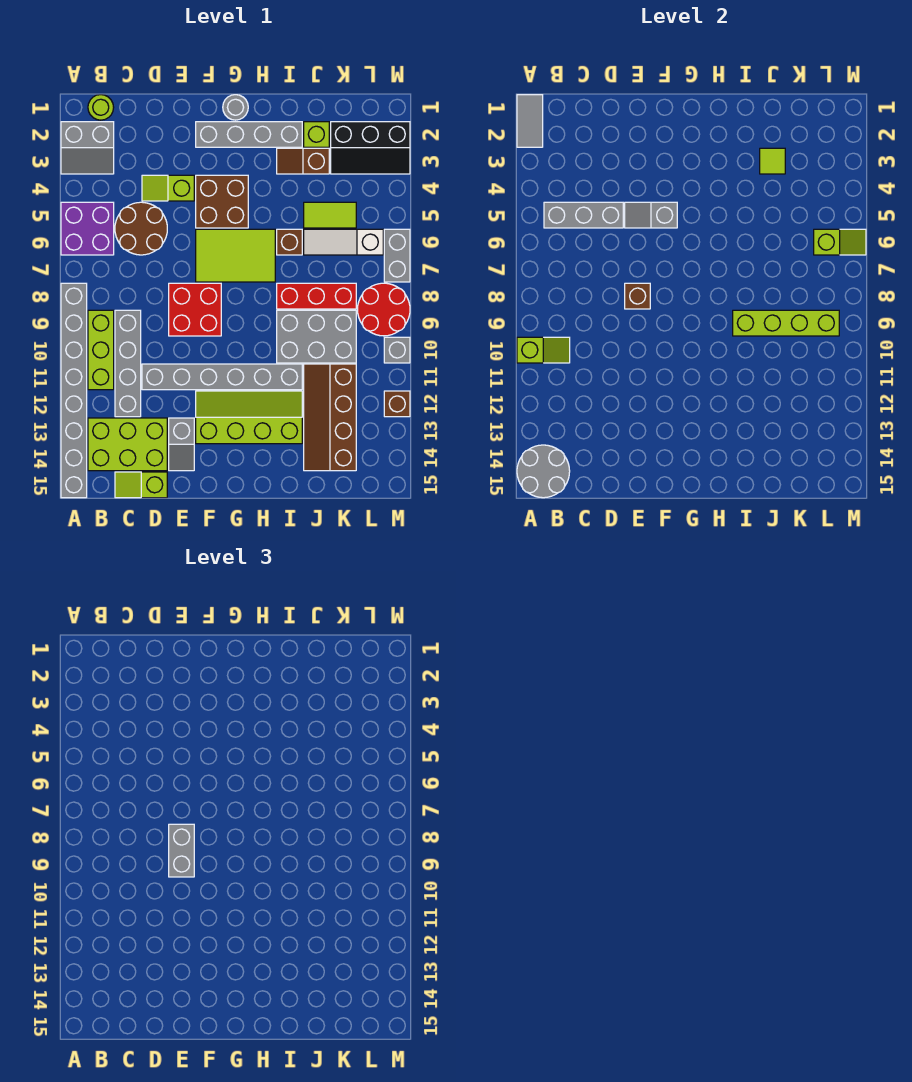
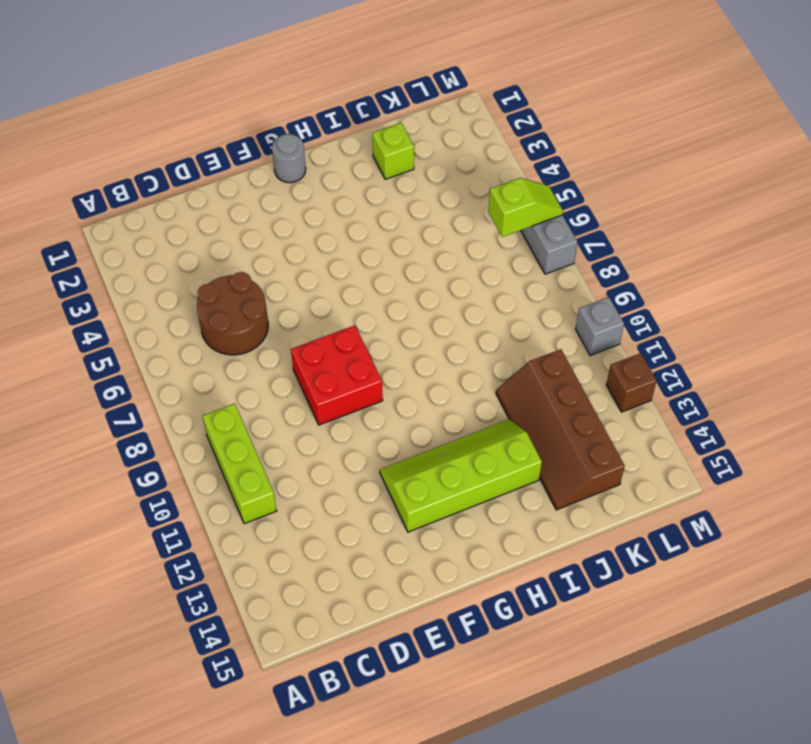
none -> grey 2x2 slope [61,122,114,174]
none -> purple 2x2 brick [61,202,114,255]
none -> grey 1x8 brick [61,283,87,498]
none -> lime 1x1 round brick [88,95,114,120]

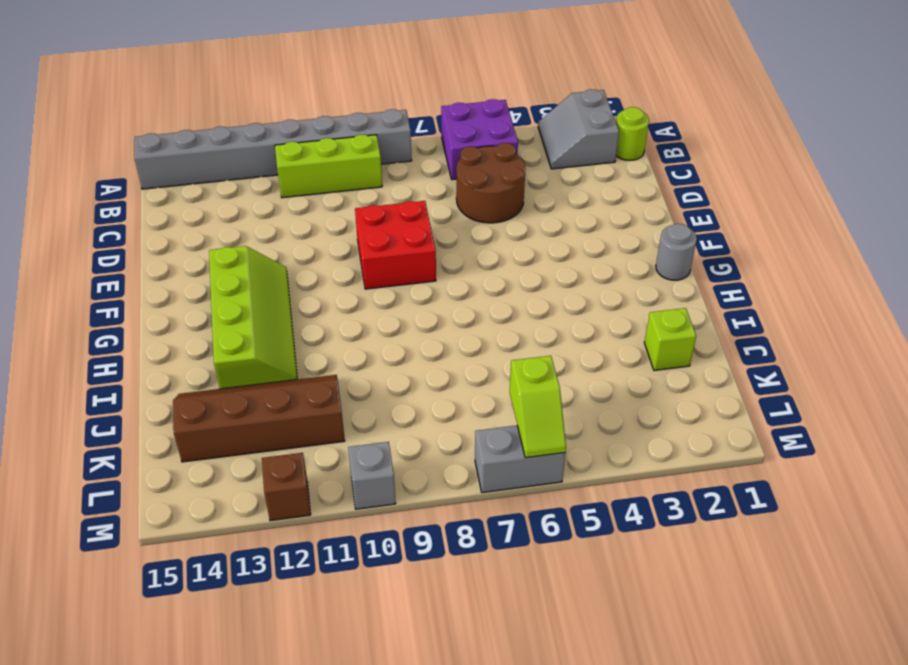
none -> lime 2x3 brick [88,418,167,471]
none -> grey 1x4 brick [115,310,141,417]
none -> lime 1x2 slope [115,472,167,498]
none -> lime 1x2 slope [142,175,194,201]

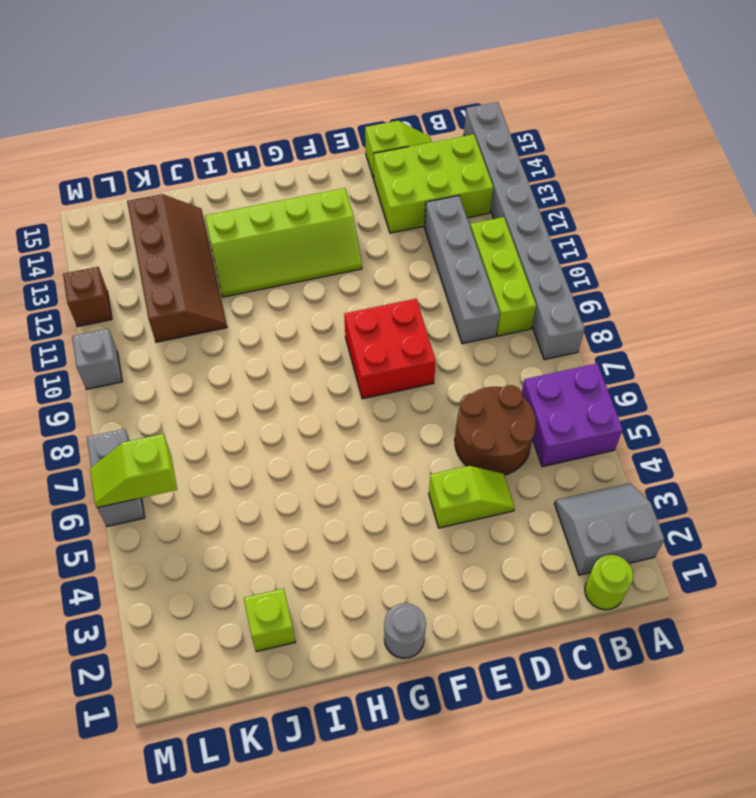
none -> grey 1x6 brick [142,364,302,390]
none -> grey 1x2 slope [169,418,194,471]
none -> grey 1x4 brick [196,122,302,147]
none -> brown 2x2 brick [196,175,248,228]

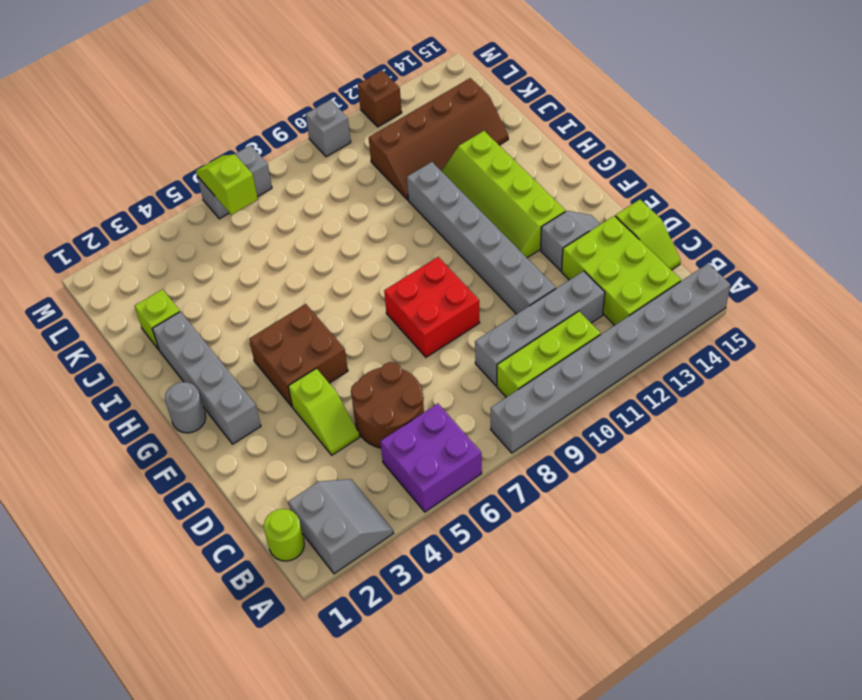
none -> lime 2x3 tile [196,229,275,282]
none -> brown 1x2 slope [277,148,329,174]
none -> brown 1x1 brick [277,229,302,255]
none -> red 1x3 brick [277,283,356,309]

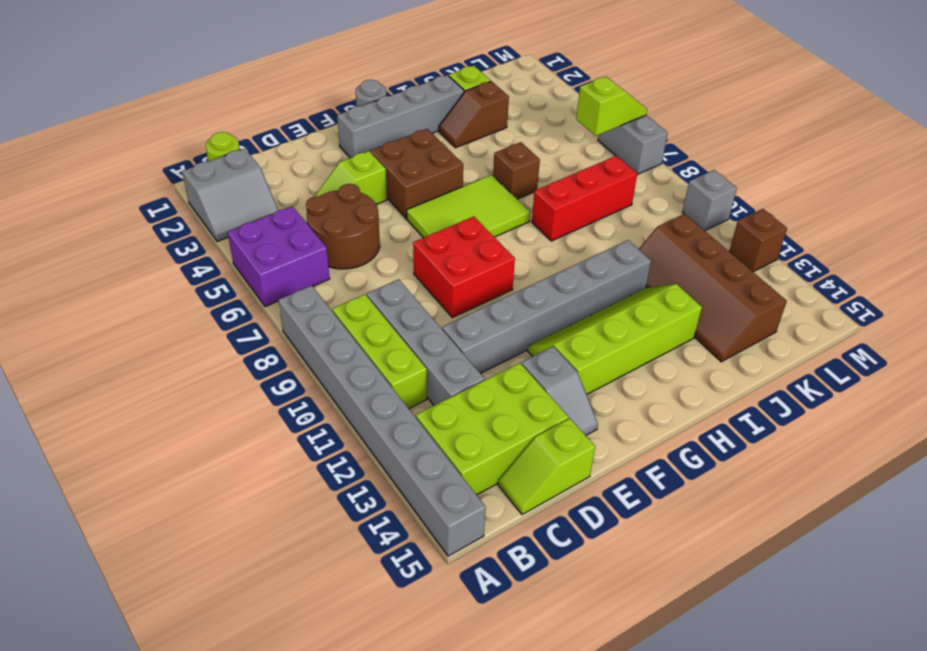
none -> grey 2x3 brick [277,310,356,363]
none -> lime 1x2 tile [304,202,356,228]
none -> white 1x3 slope [304,229,383,255]
none -> black 2x3 slope [331,122,410,174]

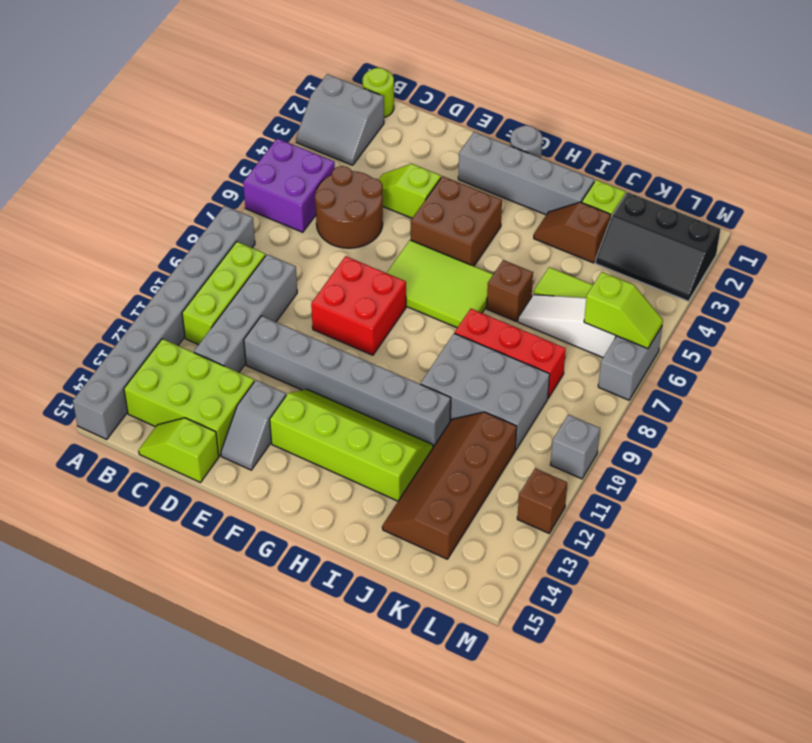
none -> red 2x2 round brick [358,283,410,336]
none -> grey 1x2 tile [517,95,543,147]
none -> lime 1x2 slope [517,337,570,363]
none -> grey 2x2 round brick [517,445,570,498]

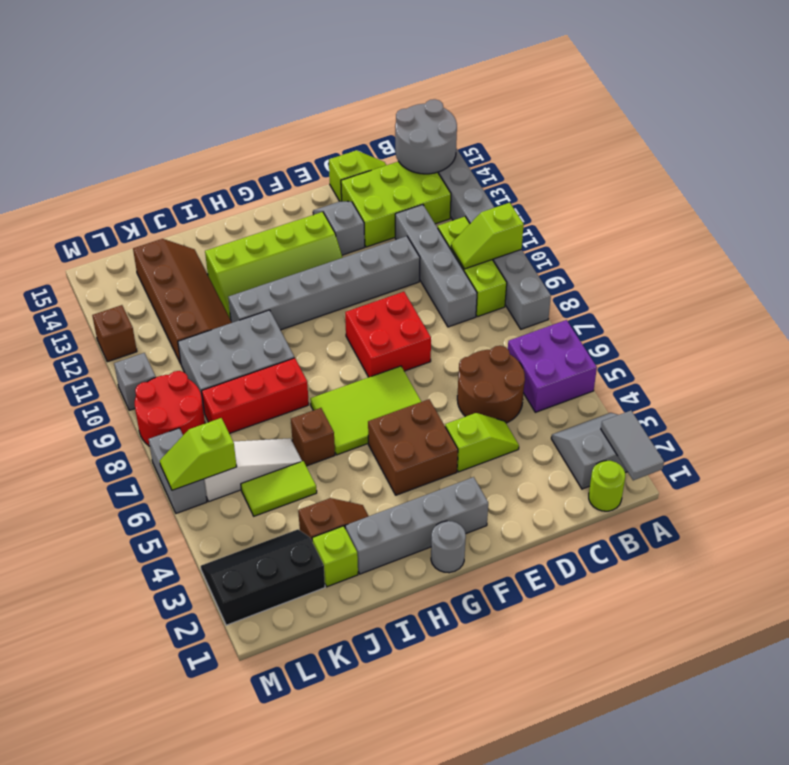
none -> grey 1x3 brick [544,202,623,228]
none -> grey 1x2 slope [625,202,677,228]
none -> brown 1x1 brick [625,283,650,309]
none -> lime 1x4 brick [733,310,839,336]

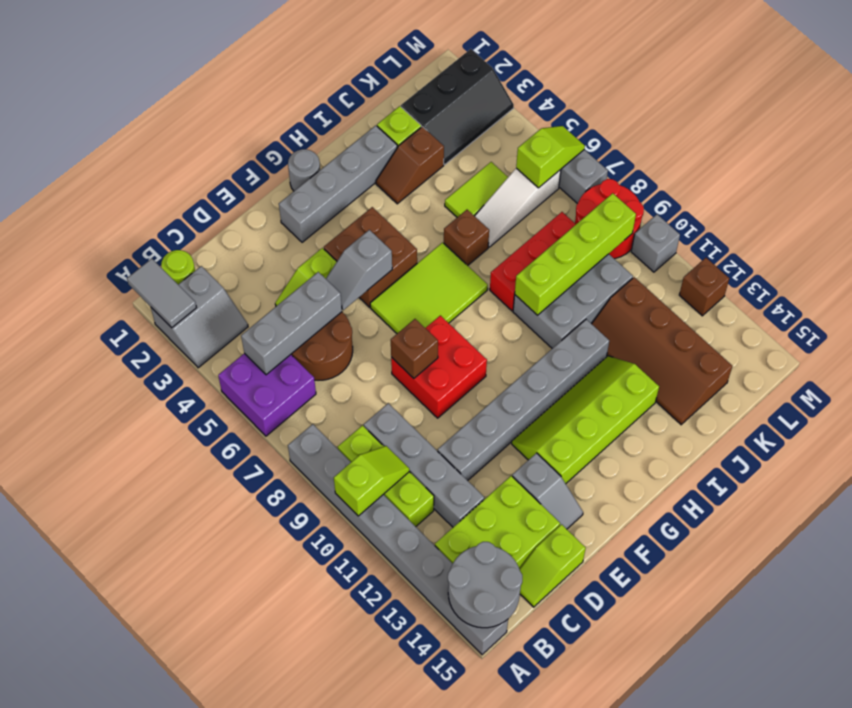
none -> lime 1x1 tile [760,148,785,174]
none -> grey 1x2 brick [169,824,194,877]

